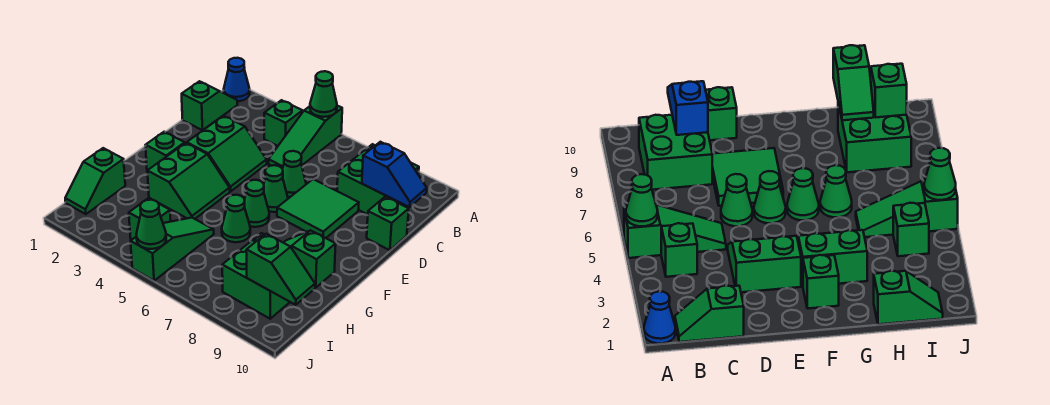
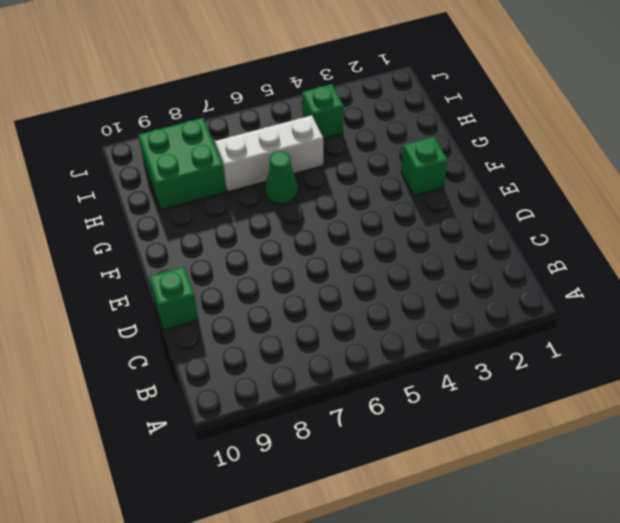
white 1x3 brick [215,115,323,192] -> green 1x3 slope [131,218,214,281]
none -> blue 1x1 cone [224,58,250,101]
none -> green 1x3 slope [269,106,342,169]
none -> green 1x2 slope [182,81,237,130]

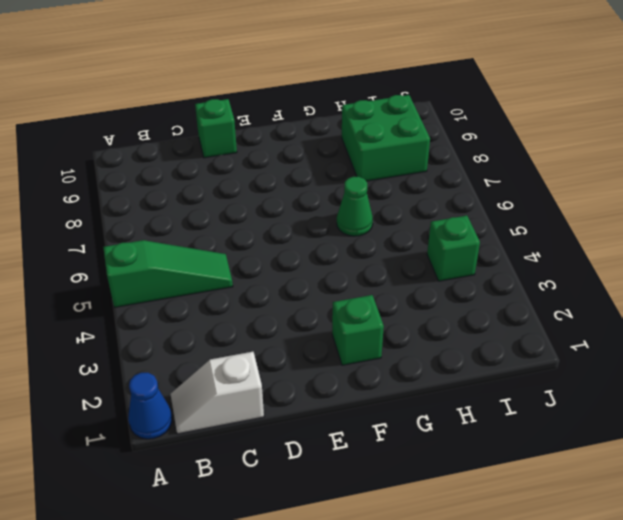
white 1x2 slope [171,352,264,434] -> green 1x2 slope [182,81,237,130]
none -> green 1x1 brick [264,100,303,146]
none -> green 2x2 brick [337,144,419,215]
none -> green 2x2 slope [187,116,267,192]

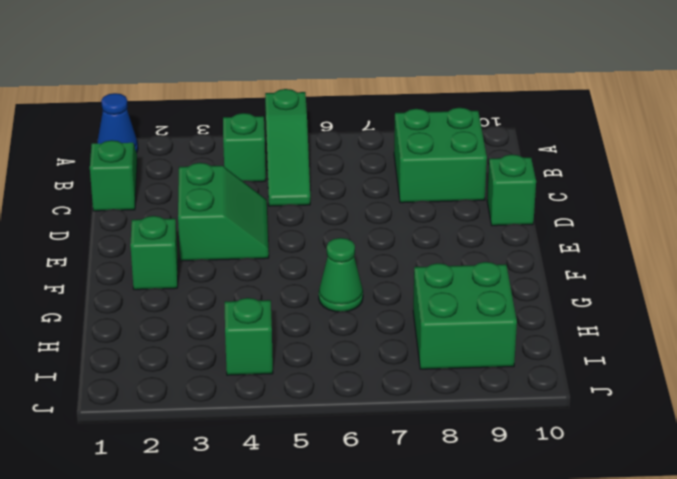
none -> green 1x1 cone [283,151,306,197]
none -> green 2x2 tile [277,179,359,238]
none -> green 1x1 cone [264,165,288,212]

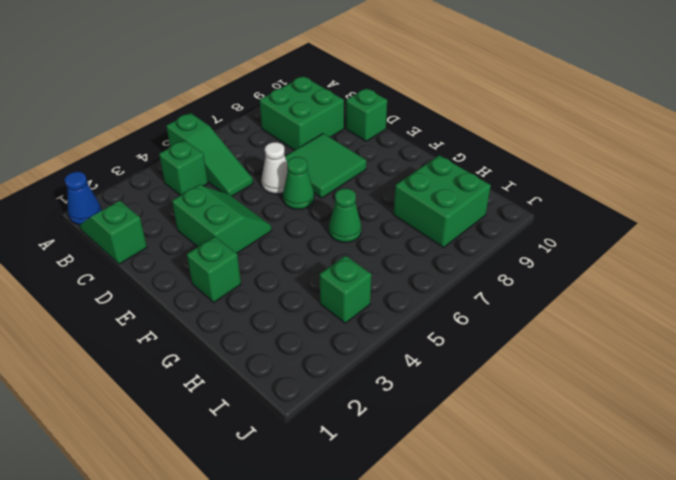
white 1x1 cone [261,142,288,194] -> green 1x1 cone [283,151,306,197]
none -> green 2x2 slope [147,143,230,219]
none -> green 1x1 cone [244,180,269,227]
none -> green 1x2 slope [65,148,125,214]

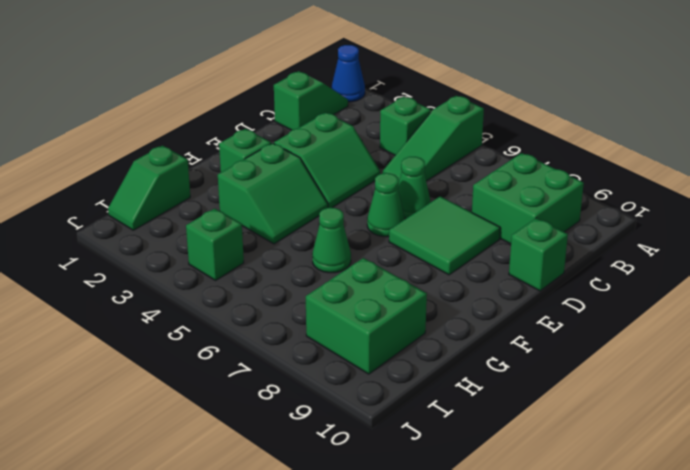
none -> green 1x1 cone [244,180,269,227]
none -> green 1x3 slope [131,218,214,281]
none -> green 1x1 cone [310,71,337,117]

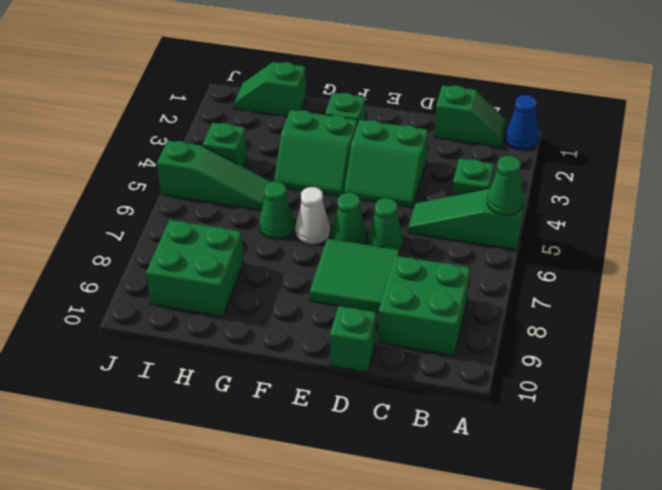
white 1x1 cone [295,187,330,245] -> green 1x1 cone [244,180,269,227]
none -> blue 1x2 slope [362,142,427,207]
none -> green 1x2 slope [283,230,336,288]
none -> green 1x2 slope [246,234,315,305]

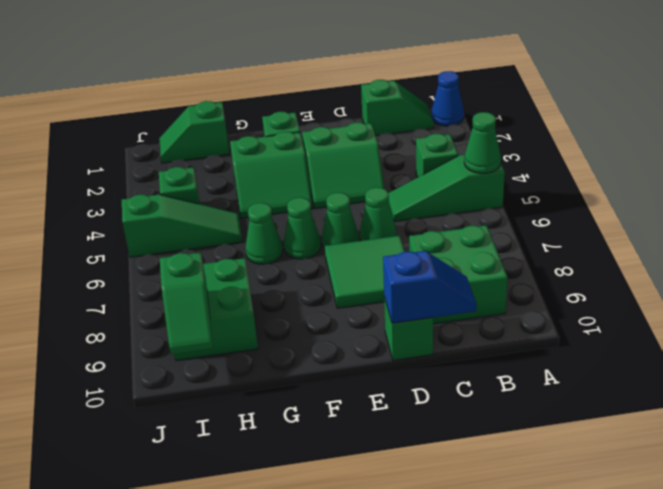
blue 1x2 slope [383,251,477,323] -> blue 1x2 slope turned to [362,142,427,207]
none -> green 1x2 slope [283,230,336,288]
none -> green 1x1 cone [136,200,166,249]

